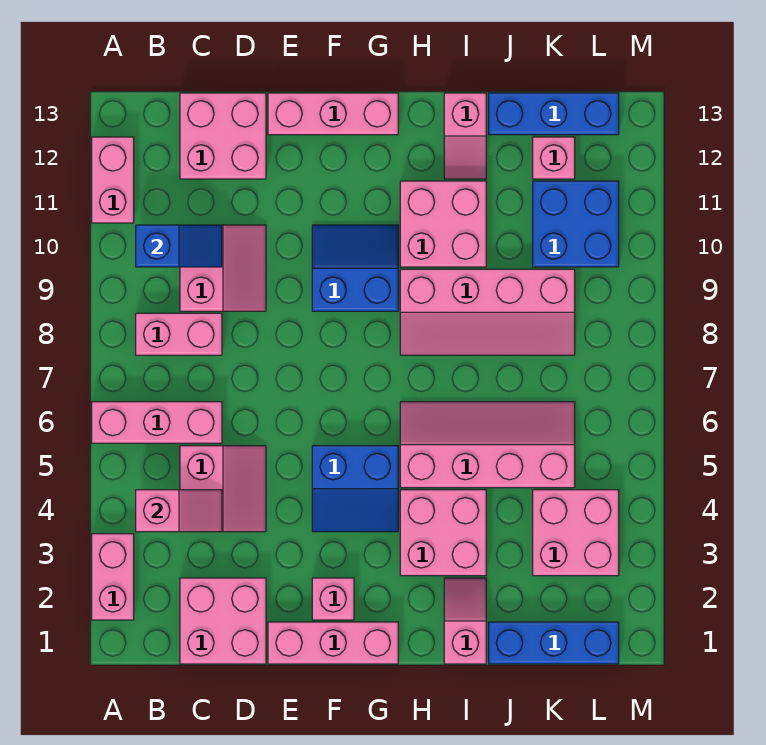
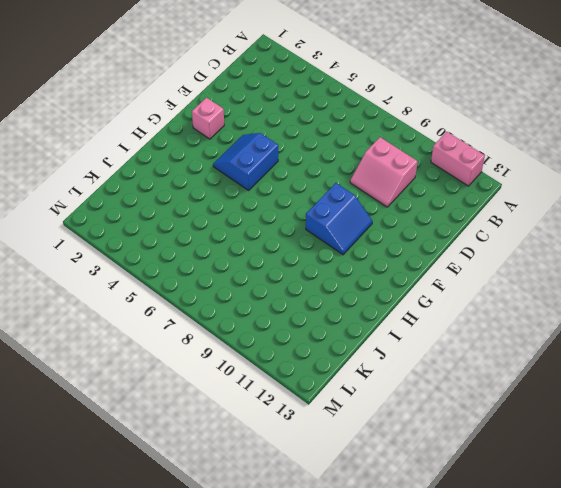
none -> pink 1x2 brick [92,534,134,620]
none -> pink 1x3 brick [92,402,222,443]
none -> pink 1x2 brick [136,313,222,355]

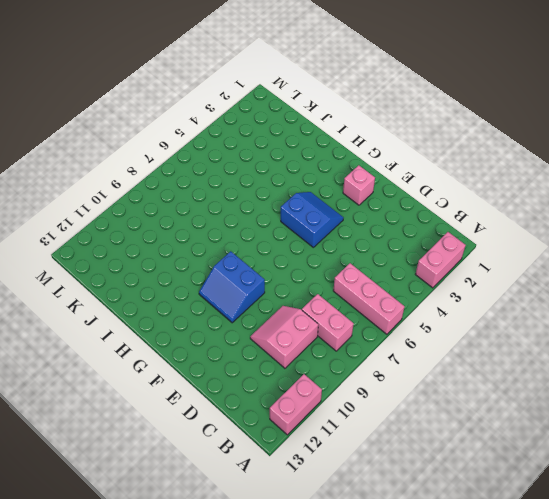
none -> pink 2x2 brick [180,578,266,664]
none -> pink 2x2 slope [180,446,266,532]
none -> pink 2x2 brick [180,93,266,179]

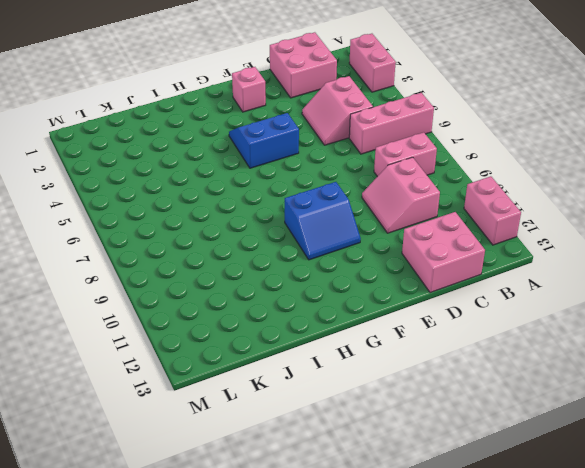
none -> pink 1x3 brick [268,622,398,664]
none -> pink 1x3 brick [268,93,398,135]
none -> pink 2x2 brick [400,490,486,576]

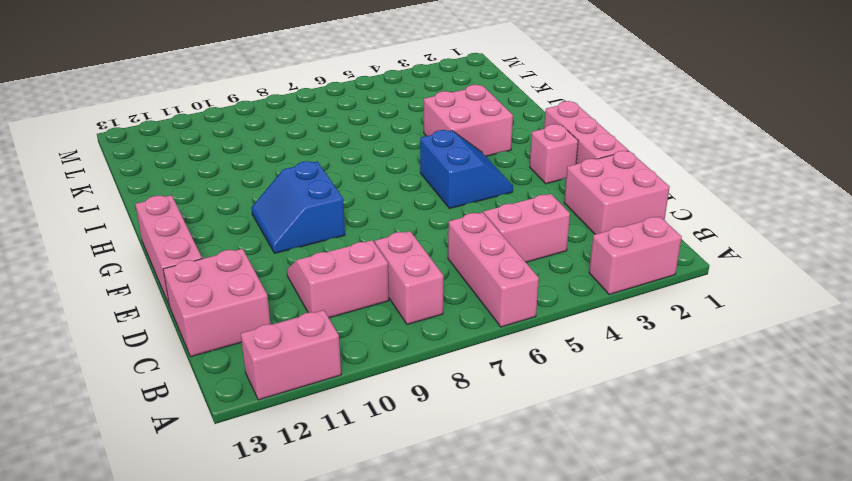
none -> pink 2x4 slope [400,402,575,488]
none -> pink 2x4 slope [400,269,575,355]
none -> pink 2x2 brick [400,181,486,267]

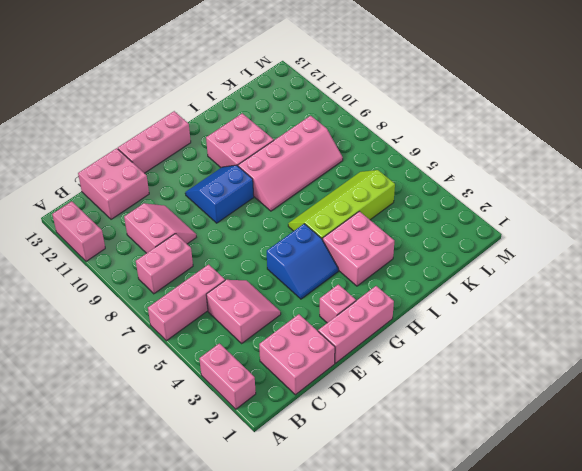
lime 2x4 slope [288,170,395,240] -> pink 2x4 slope [400,402,575,488]
none -> pink 1x2 slope [444,578,486,664]
none -> pink 1x2 slope [444,93,486,179]
none -> blue 1x3 brick [489,622,619,664]

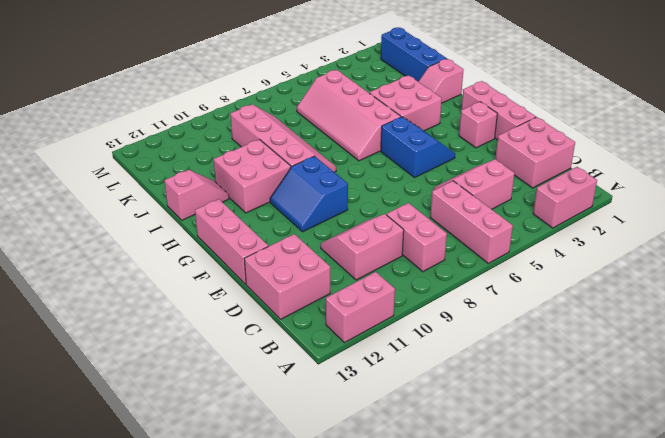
none -> blue 1x3 brick [489,93,619,135]
none -> pink 2x2 brick [533,490,619,576]
none -> blue 2x2 brick [533,181,619,267]

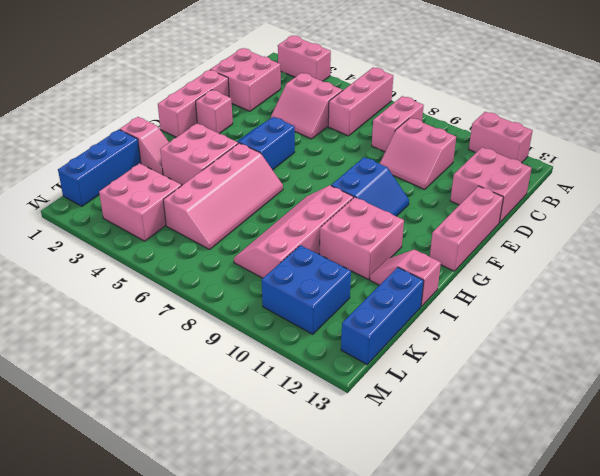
none -> pink 1x1 brick [533,137,575,179]
none -> pink 1x2 slope [136,490,222,532]
none -> blue 1x2 slope [136,225,222,267]

